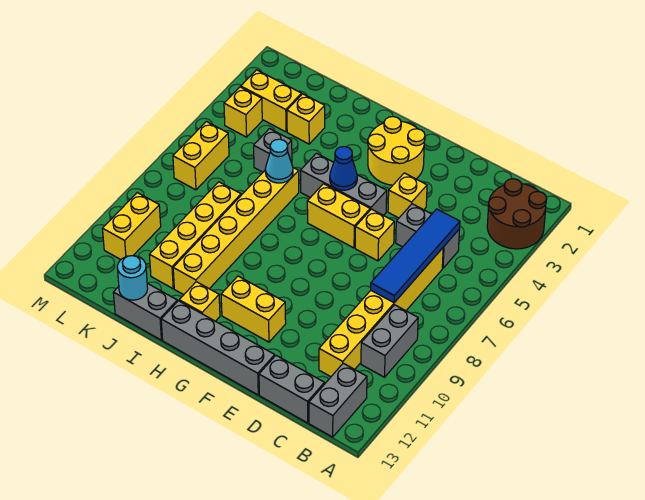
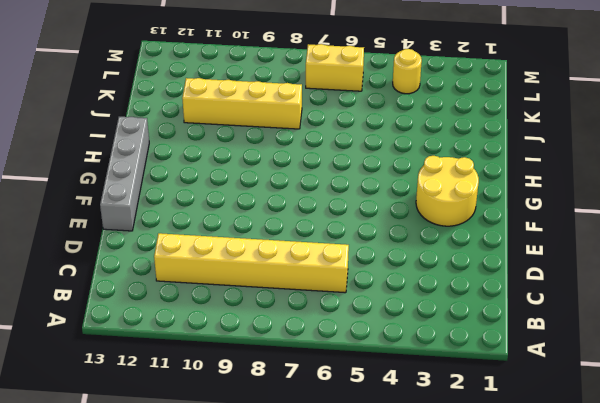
yellow 1x1 round brick [393,49,422,94] -> yellow 1x1 brick [224,87,262,137]
none -> brown 2x2 round brick [487,179,547,249]
none -> grey 1x2 brick [361,305,418,377]
none -> grey 1x2 brick [309,363,367,437]

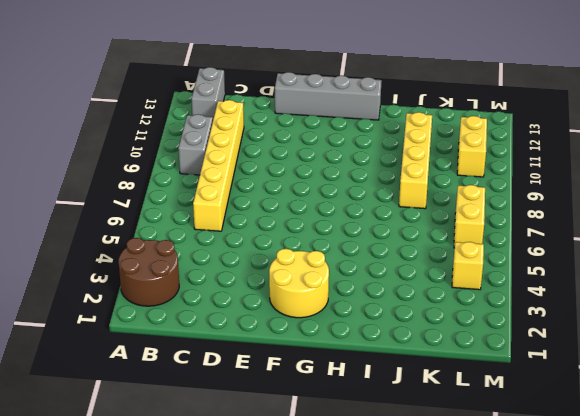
none -> grey 1x2 brick [396,204,460,268]
none -> grey 1x2 brick [259,356,324,423]
none -> yellow 1x1 brick [388,173,427,218]

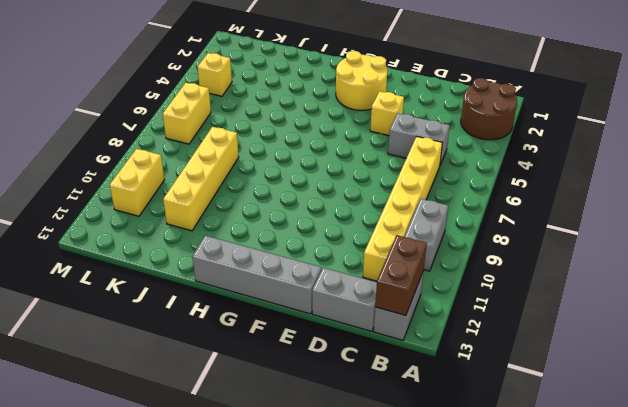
brown 1x2 brick [375,235,427,315] -> none
none -> yellow 1x1 brick [355,209,394,261]
none -> grey 1x3 brick [301,153,387,216]
none -> yellow 1x2 brick [307,184,370,248]

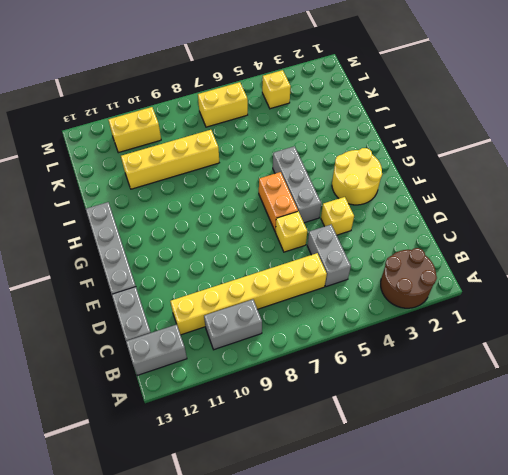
orange 1x2 brick [259,172,298,232] -> yellow 1x2 brick [307,184,370,248]
none -> yellow 1x2 brick [221,276,286,342]
none -> yellow 1x1 brick [179,282,220,321]
none -> yellow 1x6 brick [173,168,299,295]

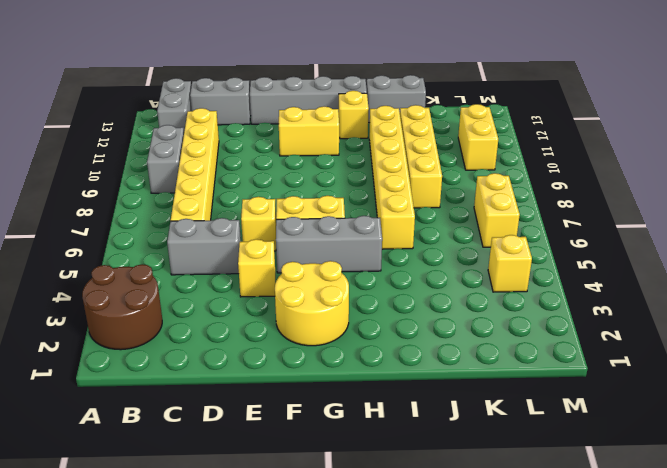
none -> yellow 1x1 brick [287,94,325,144]
none -> grey 1x1 brick [254,129,292,172]
none -> yellow 1x2 brick [241,70,302,132]

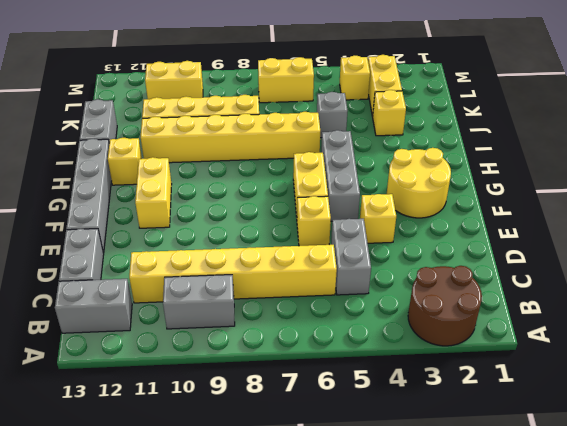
none -> blue 1x4 tile [371,209,460,303]
none -> blue 1x1 cone [330,147,357,190]
none -> cyan 1x1 cone [265,139,293,183]

